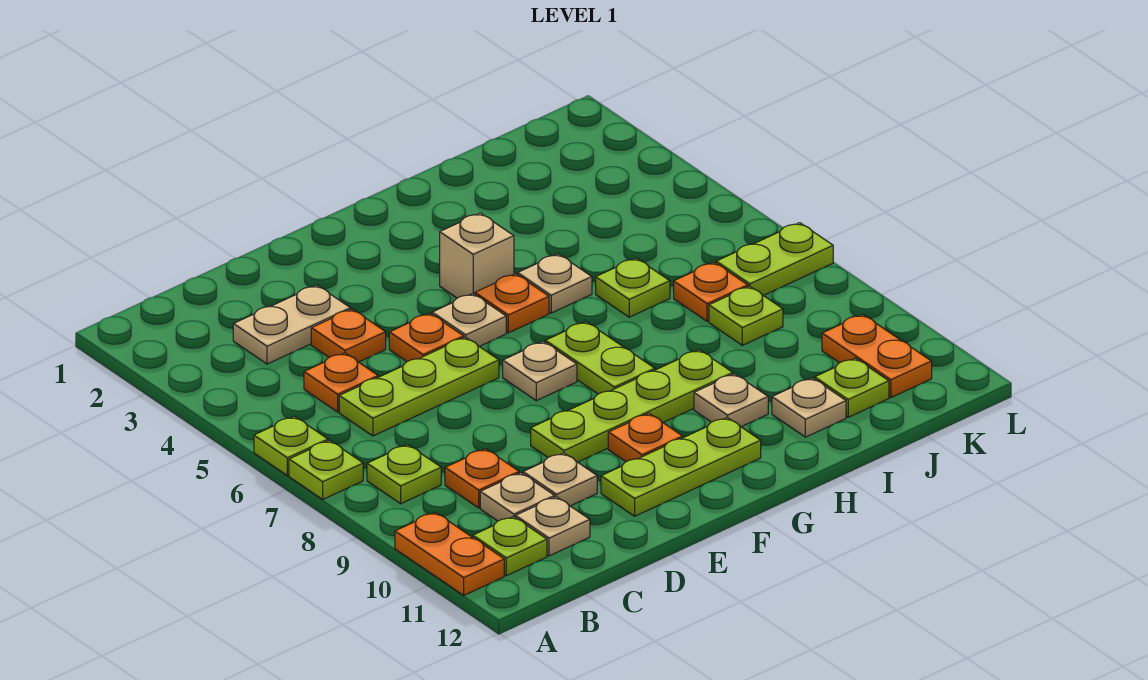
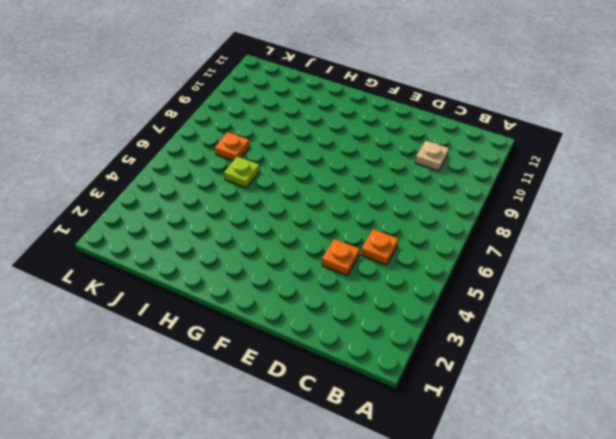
none -> lime 1x1 plate [254,416,328,476]
none -> lime 1x1 plate [289,440,363,499]
none -> orange 1x2 plate [395,512,504,595]
none -> lime 1x1 plate [367,445,441,504]

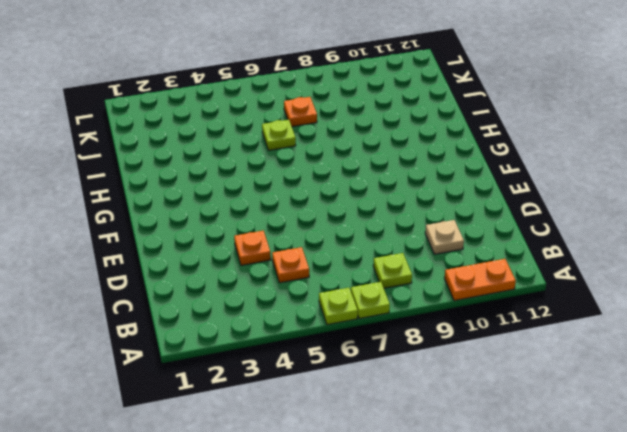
none -> lime 1x1 plate [473,517,547,576]
none -> tan 1x2 plate [233,285,350,364]
none -> lime 1x3 plate [339,337,499,436]
none -> orange 1x1 plate [445,449,519,508]

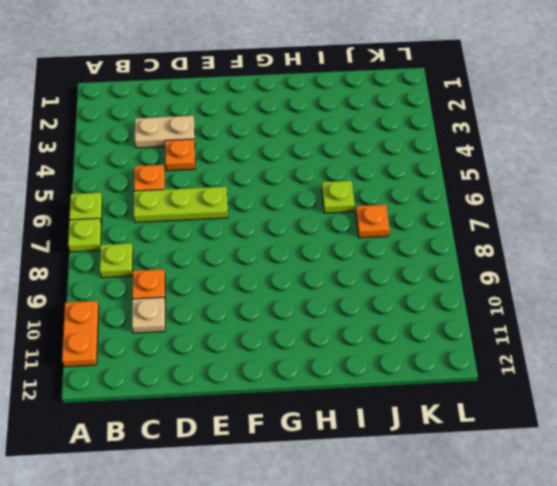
none -> lime 1x1 plate [473,517,547,576]
none -> tan 1x1 plate [516,497,590,556]
none -> tan 1x1 plate [523,453,597,506]
none -> orange 1x1 plate [389,313,464,362]

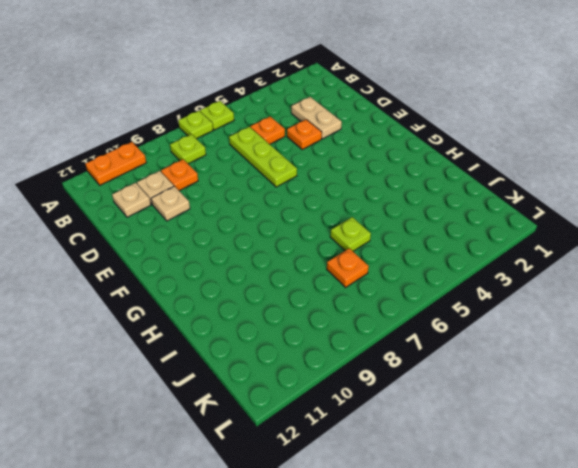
none -> lime 1x1 plate [473,517,547,576]
none -> orange 1x1 plate [389,313,464,362]
none -> lime 1x4 plate [531,350,733,462]
none -> lime 1x3 plate [601,418,761,516]

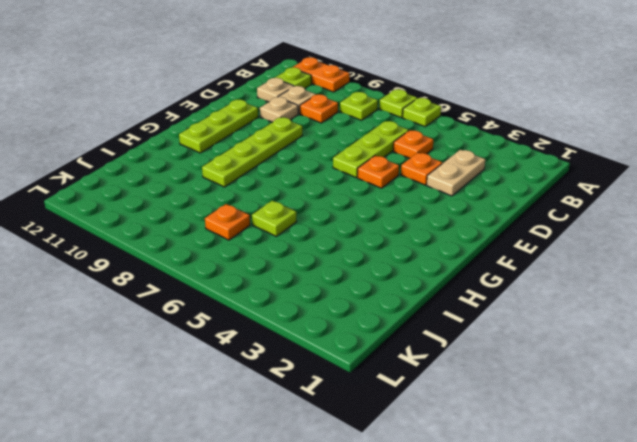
none -> tan 1x1 plate [432,294,506,346]
none -> tan 1x1 plate [503,341,577,401]
none -> orange 1x1 plate [608,413,683,462]
none -> tan 1x1 brick [440,213,514,298]

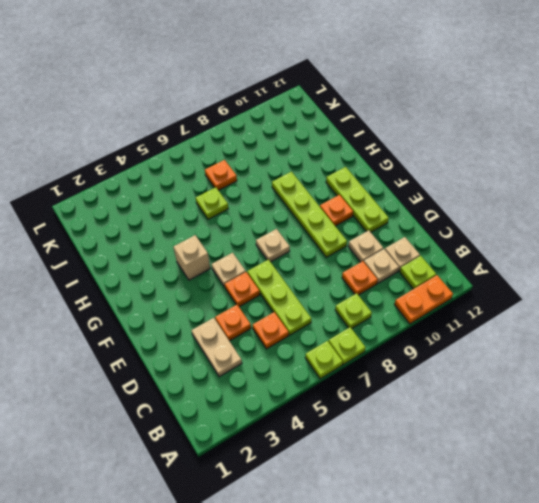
none -> orange 1x1 plate [475,274,549,333]
none -> lime 1x2 plate [545,322,655,394]
none -> tan 1x1 plate [518,254,592,313]
none -> tan 1x1 plate [694,374,768,427]

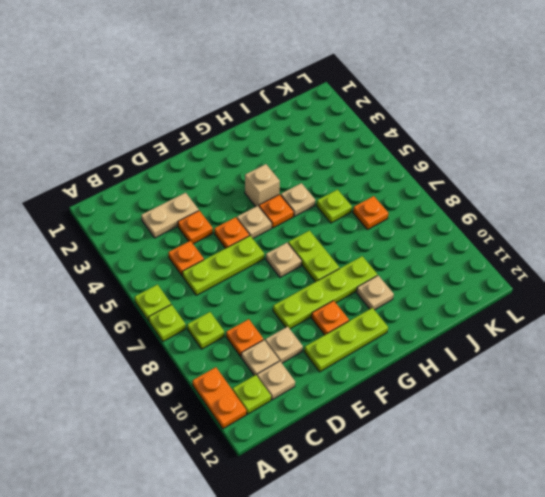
none -> tan 1x1 plate [772,378,846,437]
none -> lime 1x1 plate [709,286,783,345]
none -> lime 1x1 plate [815,358,889,417]
none -> lime 1x2 plate [716,223,833,296]

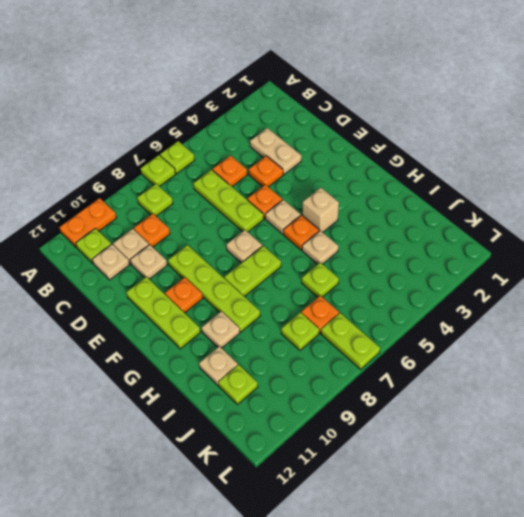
none -> orange 1x2 plate [822,314,932,397]

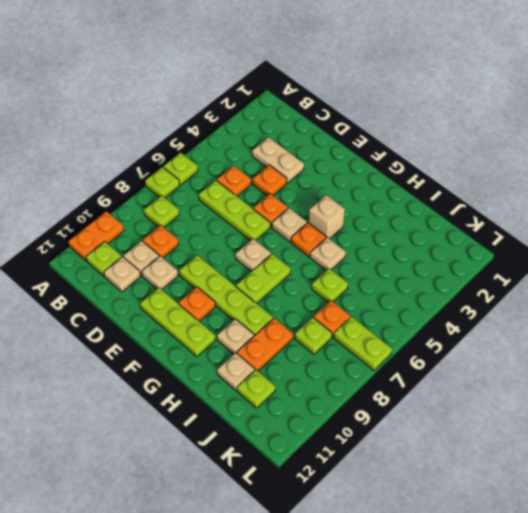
orange 1x2 plate [237,318,293,371] -> orange 1x2 plate moved to [822,314,932,397]

